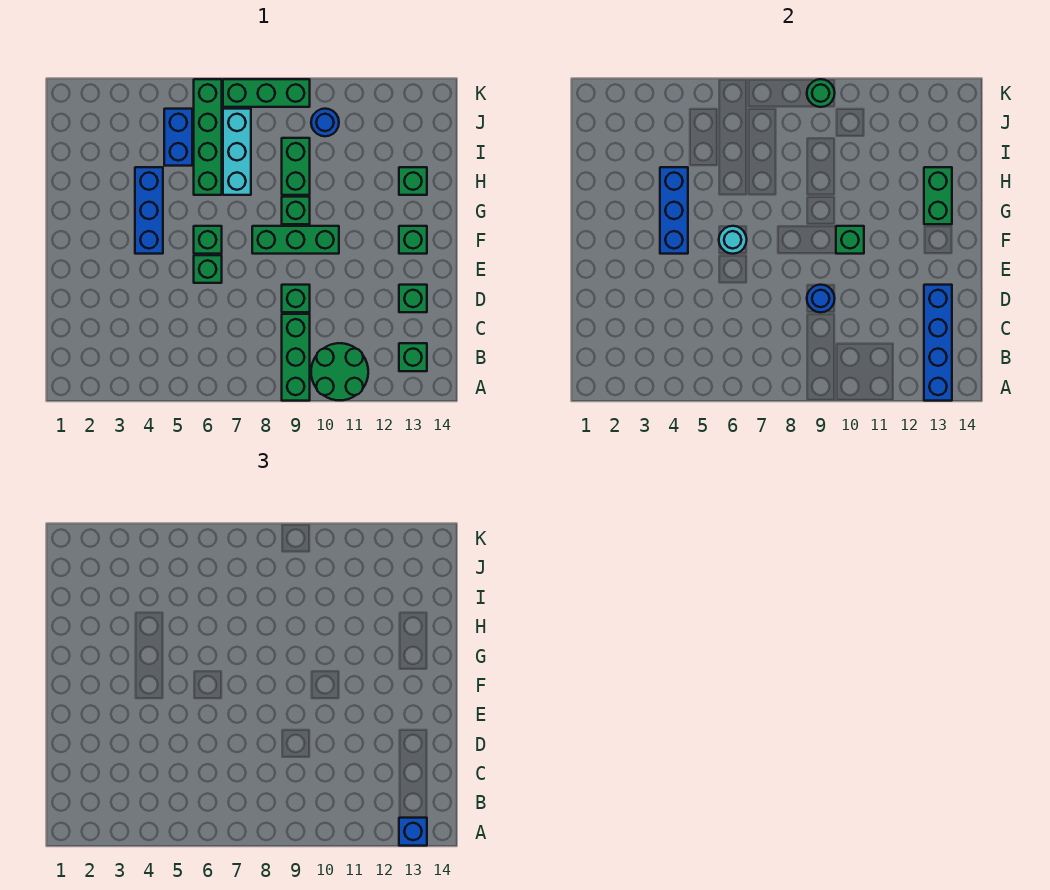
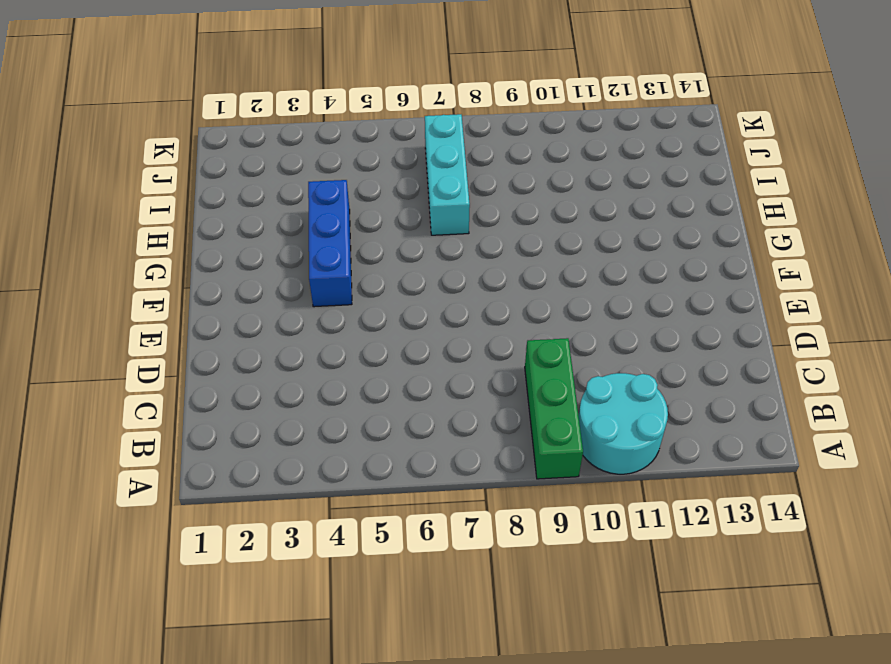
cyan 2x2 round brick [579,373,668,474] -> green 2x2 round brick [311,343,368,400]
none -> green 1x1 brick [399,343,427,371]
none -> green 1x1 brick [282,285,310,312]
none -> green 1x1 brick [399,285,427,312]

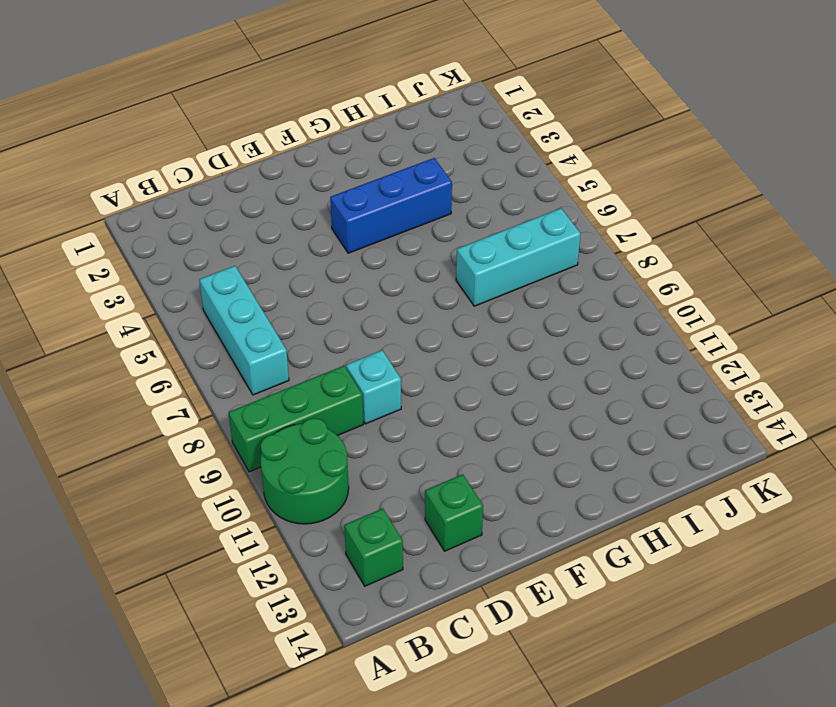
cyan 1x3 brick [199,266,289,395] -> none
cyan 1x1 brick [346,350,401,424] -> green 1x1 brick [282,285,310,312]
none -> green 1x1 brick [194,255,222,283]
none -> green 1x1 brick [194,226,222,254]
none -> green 1x3 brick [252,226,339,254]

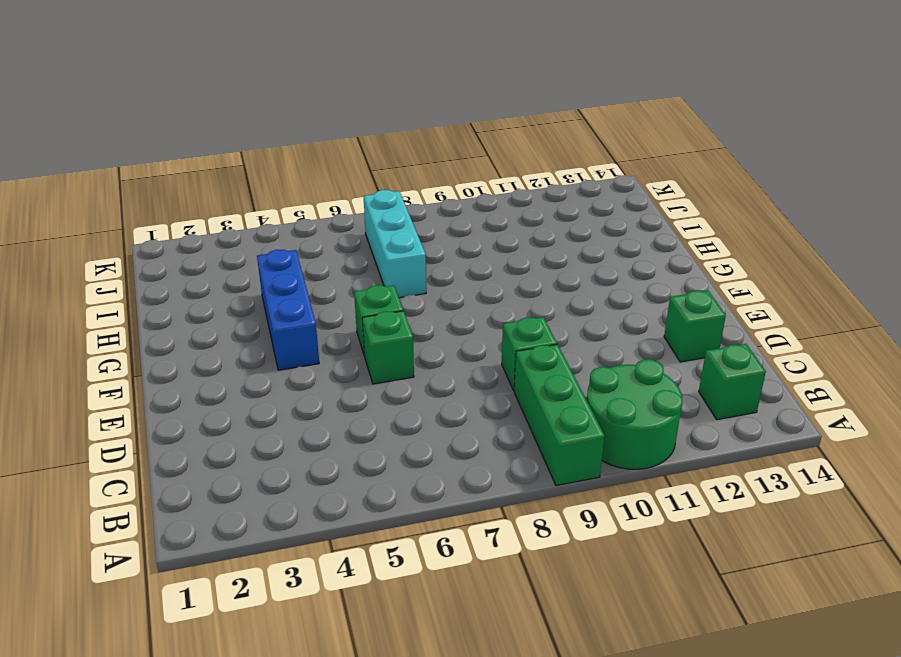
none -> green 1x3 brick [252,226,339,254]
none -> green 1x1 brick [399,226,427,254]
none -> green 1x1 brick [282,197,310,224]

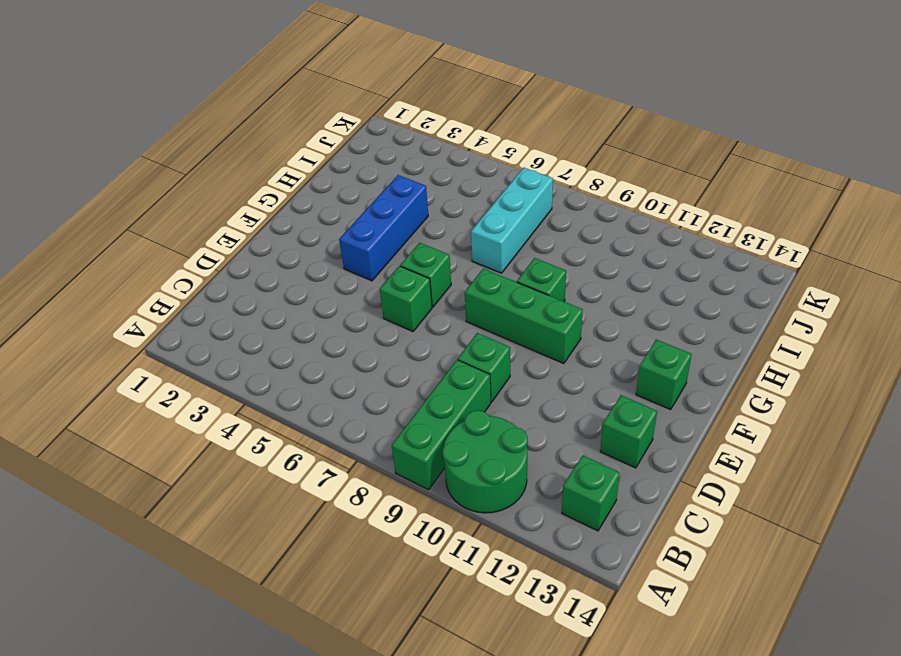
none -> green 1x4 brick [194,79,222,195]
none -> green 1x2 brick [282,138,310,195]
none -> green 1x1 brick [399,167,427,195]

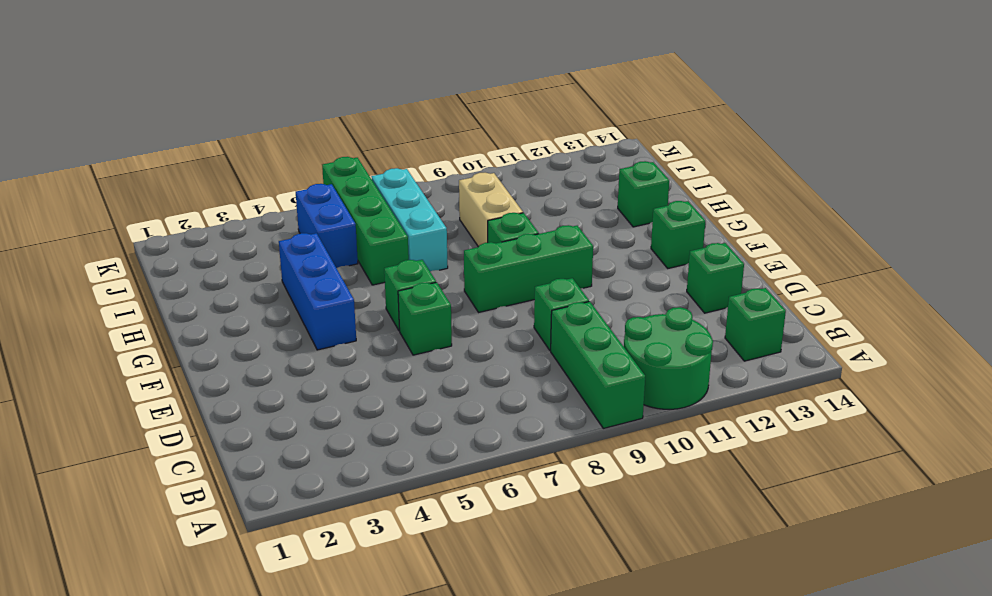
tan 1x2 brick [459,173,523,247] -> green 1x2 brick [282,138,310,195]
none -> blue 1x1 round brick [311,109,339,136]
none -> green 1x3 brick [223,79,310,107]
none -> blue 1x4 brick [924,285,952,401]

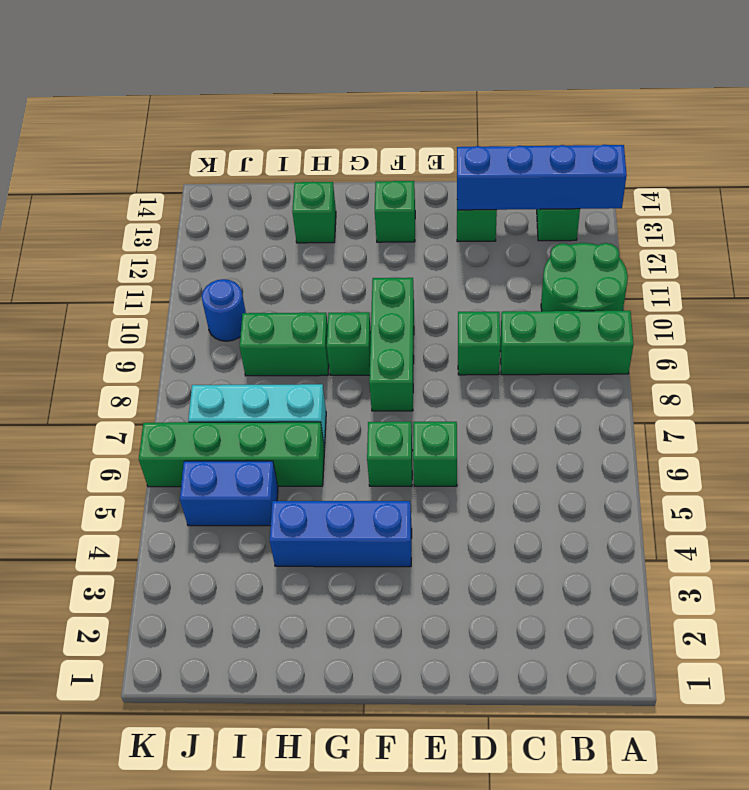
none -> green 1x3 brick [223,79,310,107]
none -> blue 1x1 round brick [807,285,835,312]
none -> blue 1x3 brick [660,167,688,254]

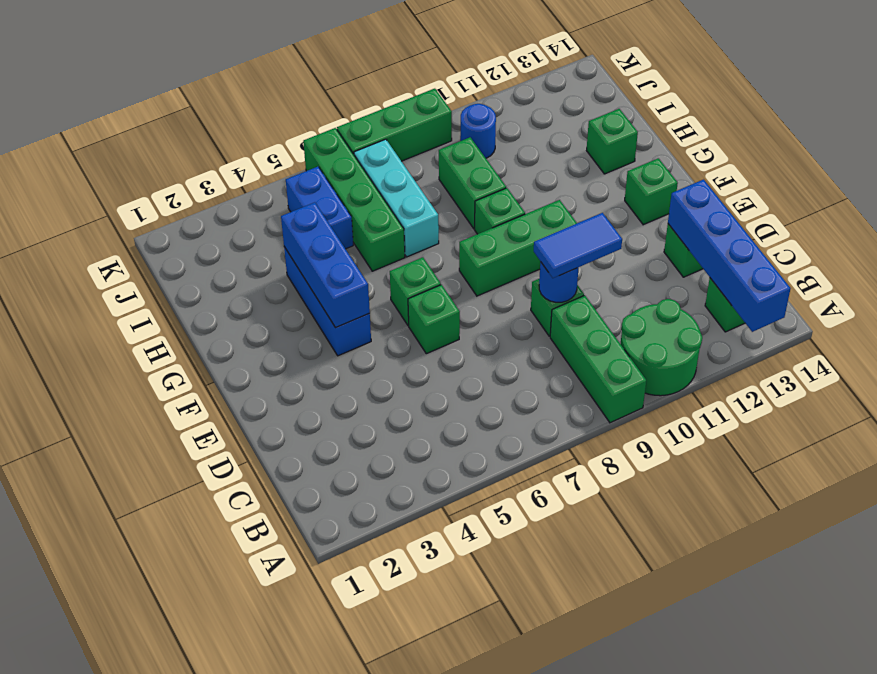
blue 1x2 tile [534,213,622,278] -> none
none -> cyan 1x1 round brick [719,226,747,254]
none -> green 1x1 brick [836,226,864,254]
none -> green 1x2 brick [924,167,952,224]

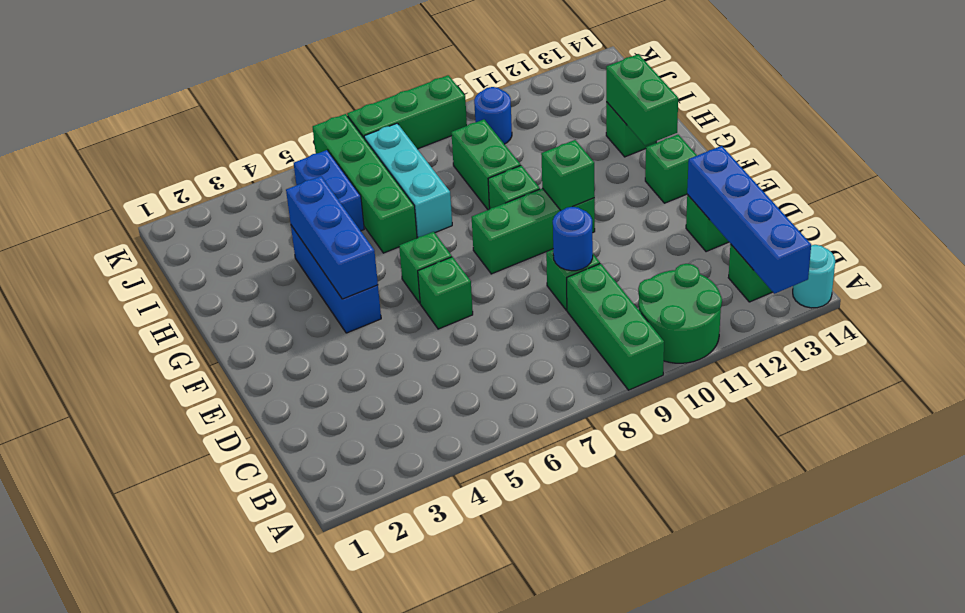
cyan 1x1 round brick [793,245,835,308] -> cyan 1x1 round brick moved to [719,226,747,254]
none -> green 1x1 round brick [807,79,835,107]
none -> blue 1x1 brick [399,818,427,846]

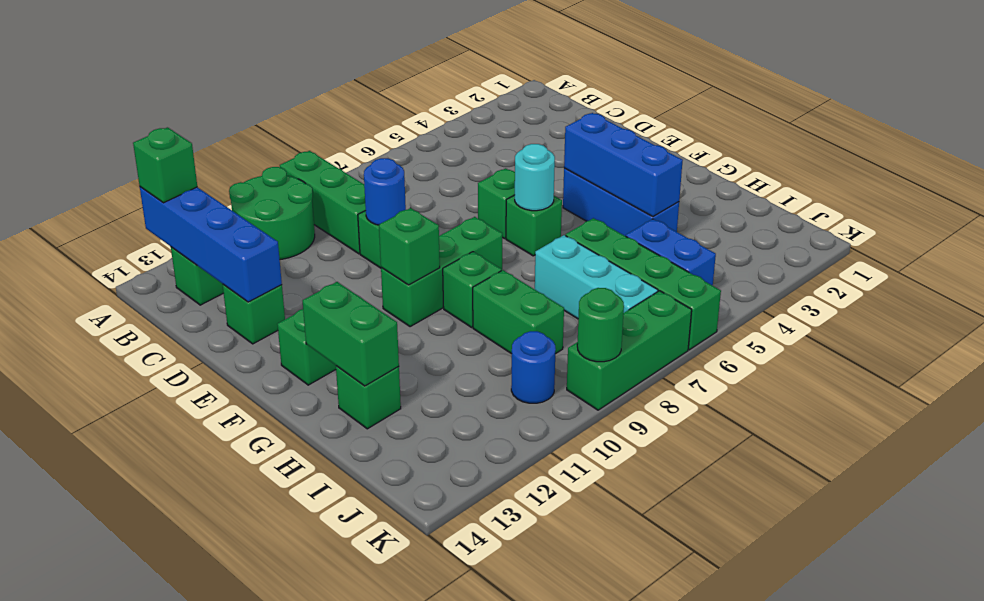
green 1x1 brick [133,127,197,203] -> blue 1x1 brick [399,818,427,846]

